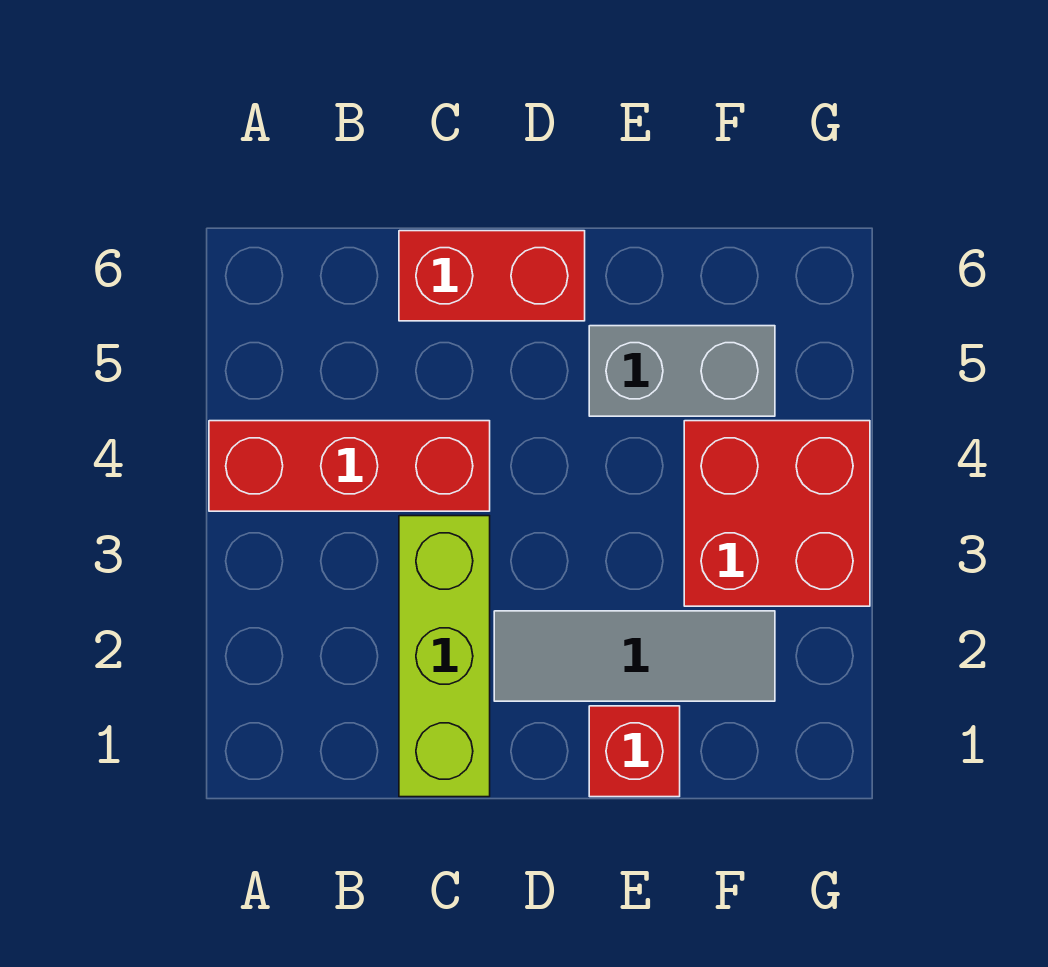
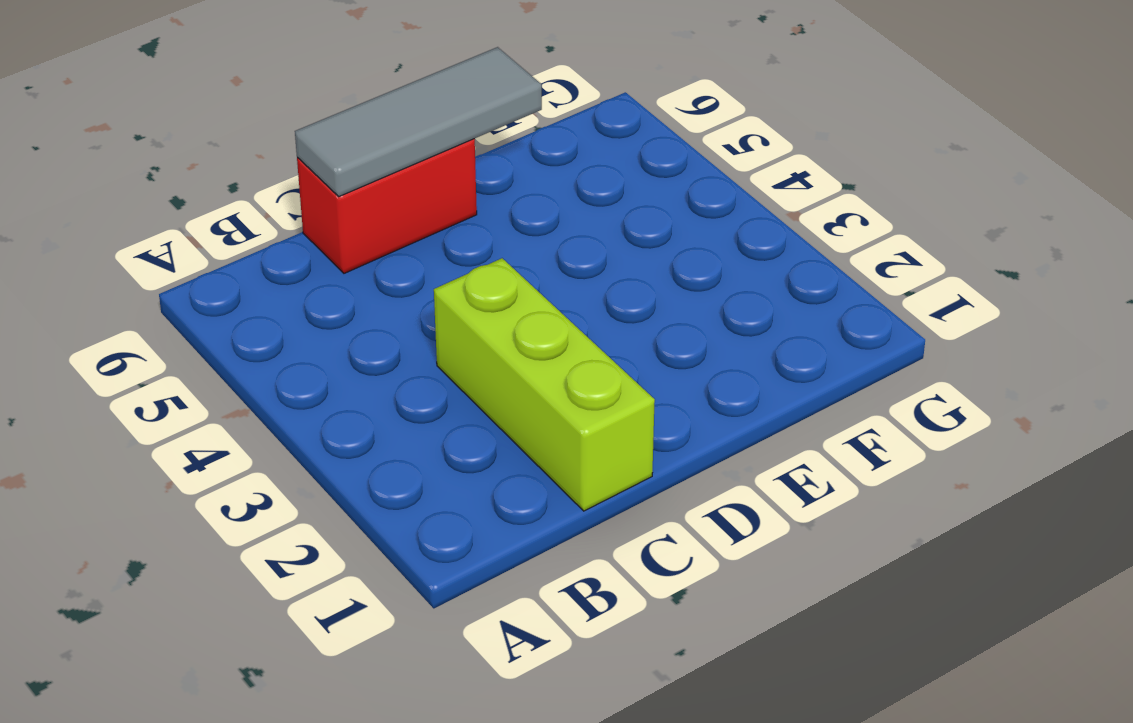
grey 1x3 tile [295,47,542,196] -> grey 1x3 tile moved to [494,611,775,701]
none -> red 1x3 brick [209,421,490,511]
none -> red 1x1 brick [589,706,680,797]

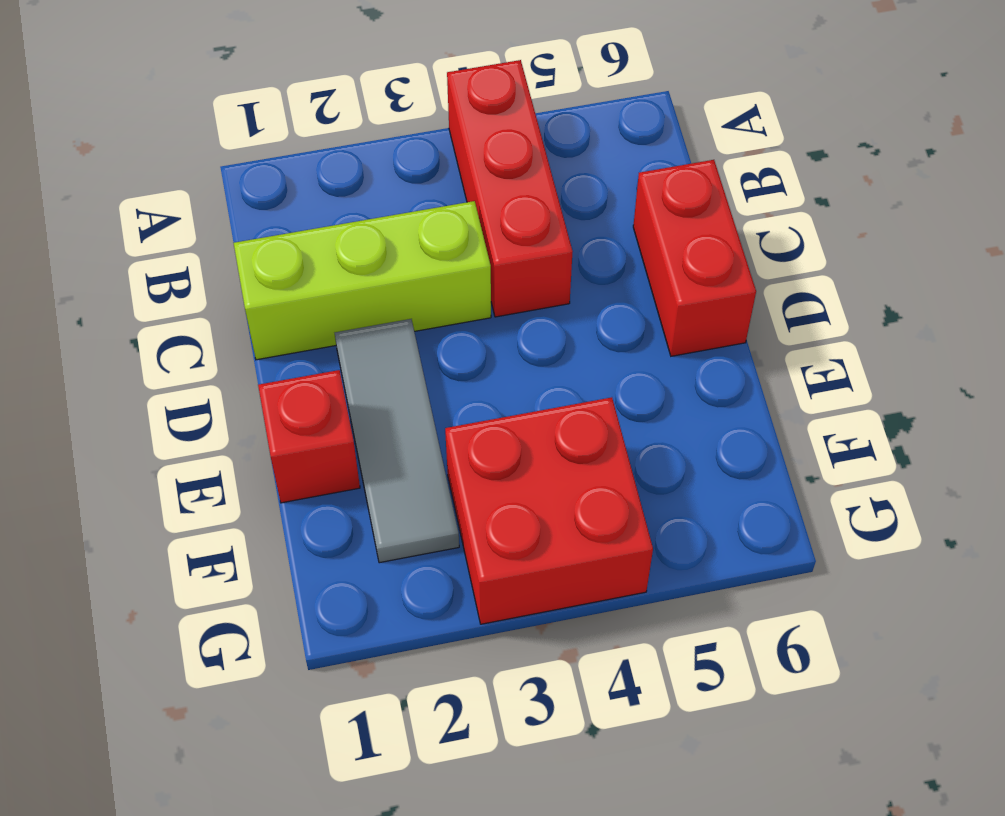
none -> grey 1x2 brick [589,326,775,416]

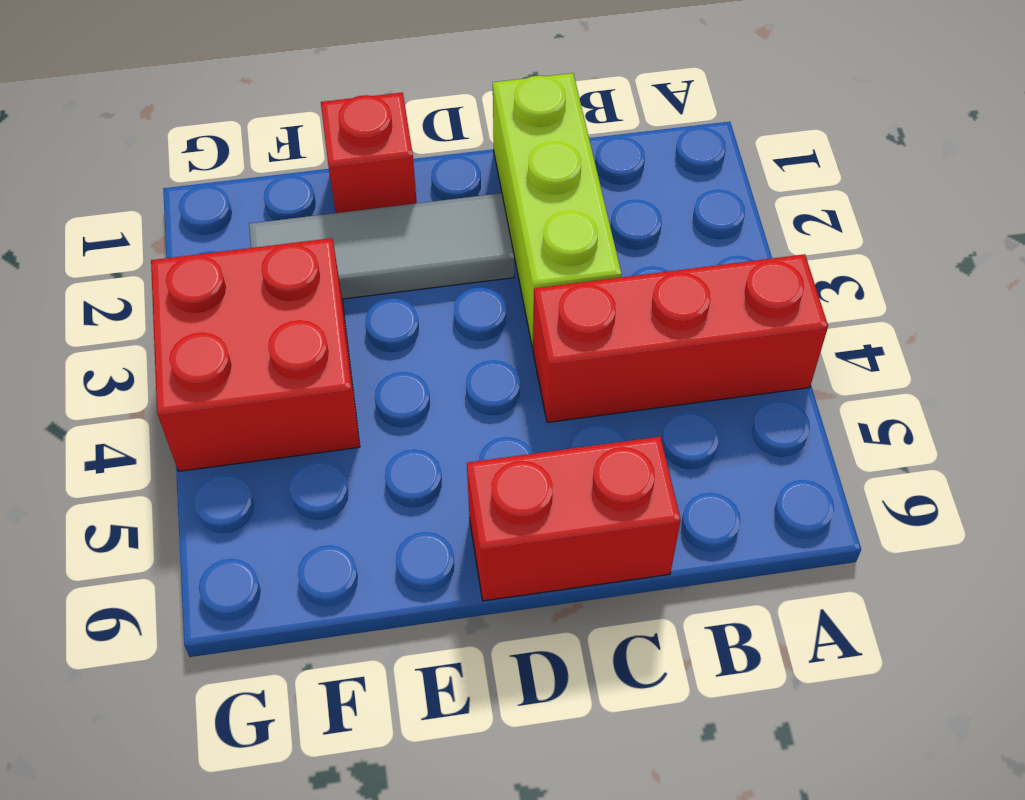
none -> grey 1x2 brick [589,326,775,416]

